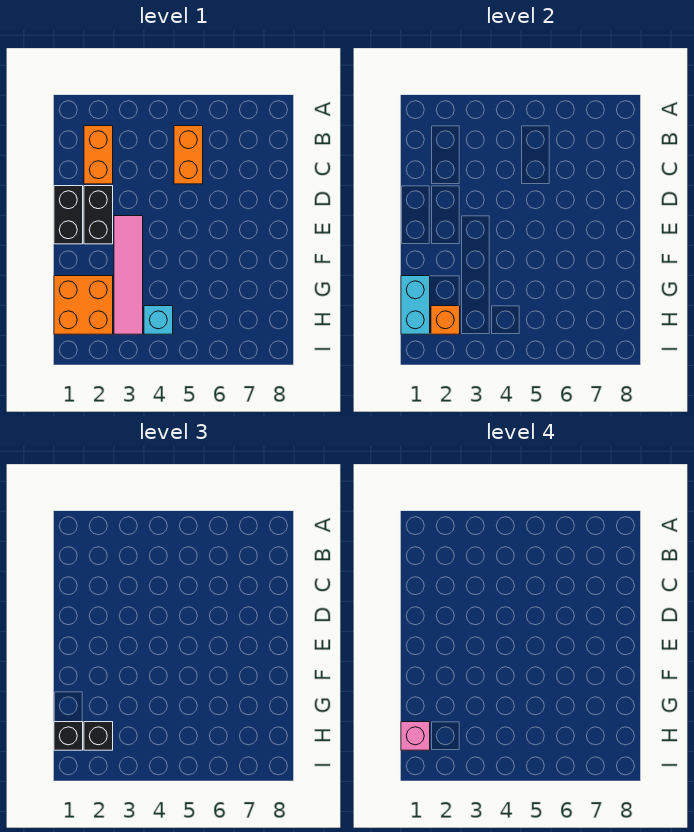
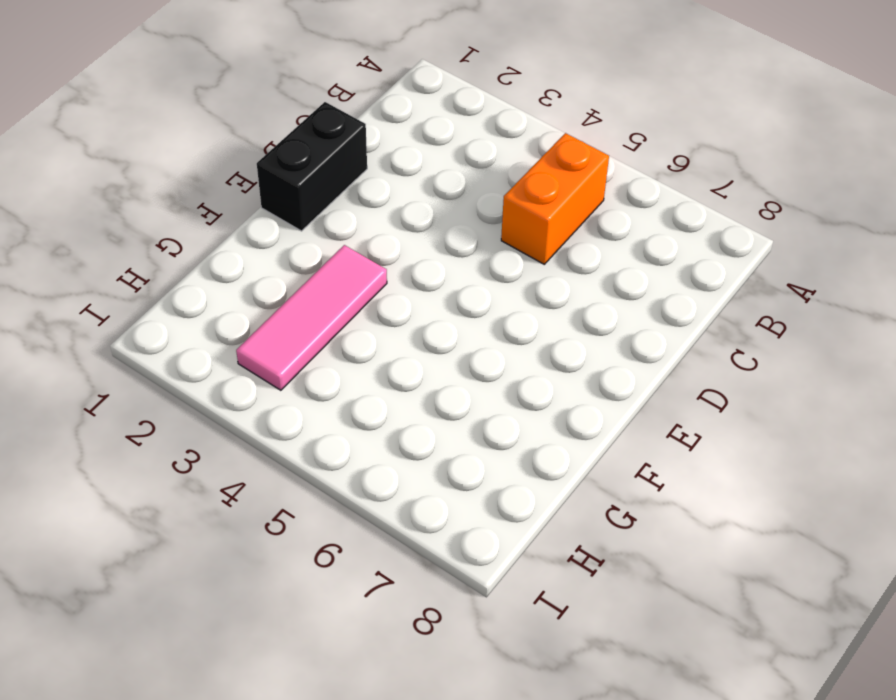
pink 1x3 tile [236,245,387,390] -> pink 1x4 tile [114,216,143,334]
none -> orange 1x2 brick [84,126,113,184]
none -> black 1x2 brick [84,186,113,244]
none -> orange 2x2 brick [54,276,113,334]

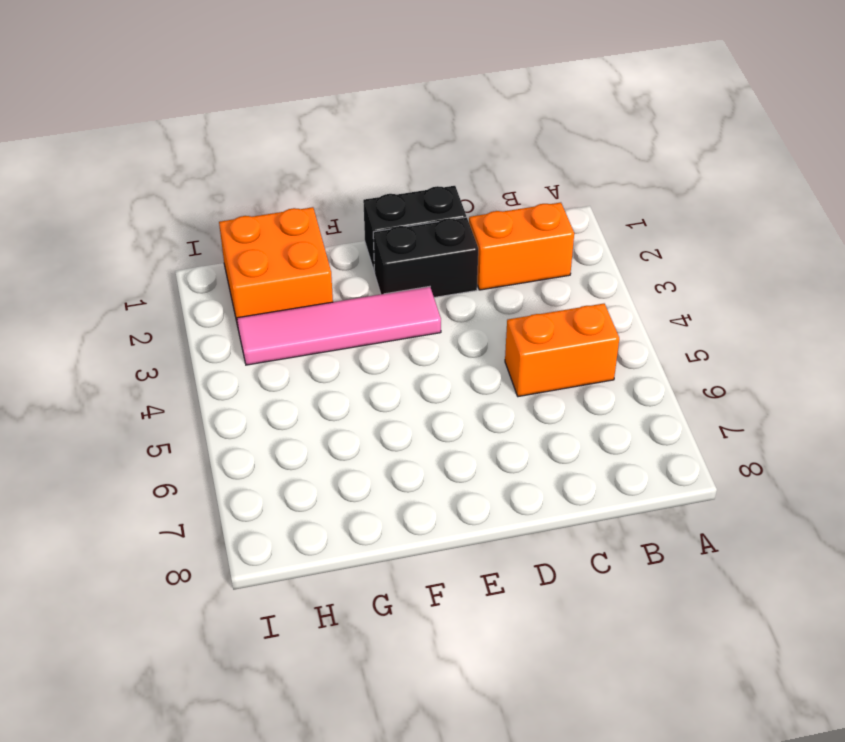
none -> cyan 1x1 brick [144,306,173,334]
none -> cyan 1x2 brick [401,276,430,334]
none -> orange 1x1 brick [431,306,460,334]

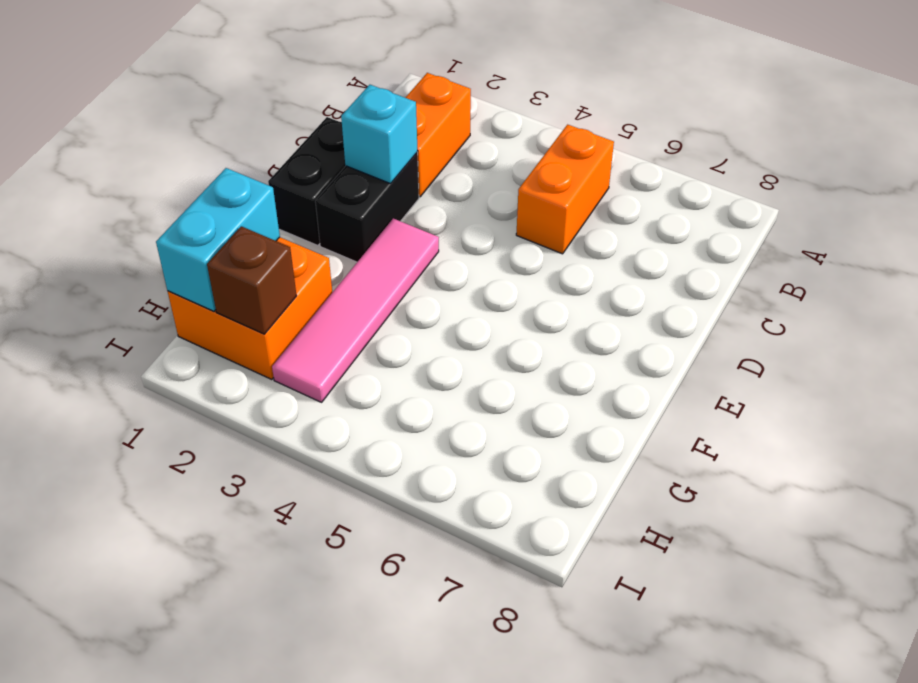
cyan 1x1 brick [341,85,418,184] -> cyan 1x1 brick moved to [144,306,173,334]
brown 1x1 brick [207,226,297,334] -> orange 1x1 brick [431,306,460,334]
none -> black 1x1 brick [54,722,83,750]
none -> black 1x1 brick [84,722,113,750]
none -> pink 1x1 brick [401,722,430,750]

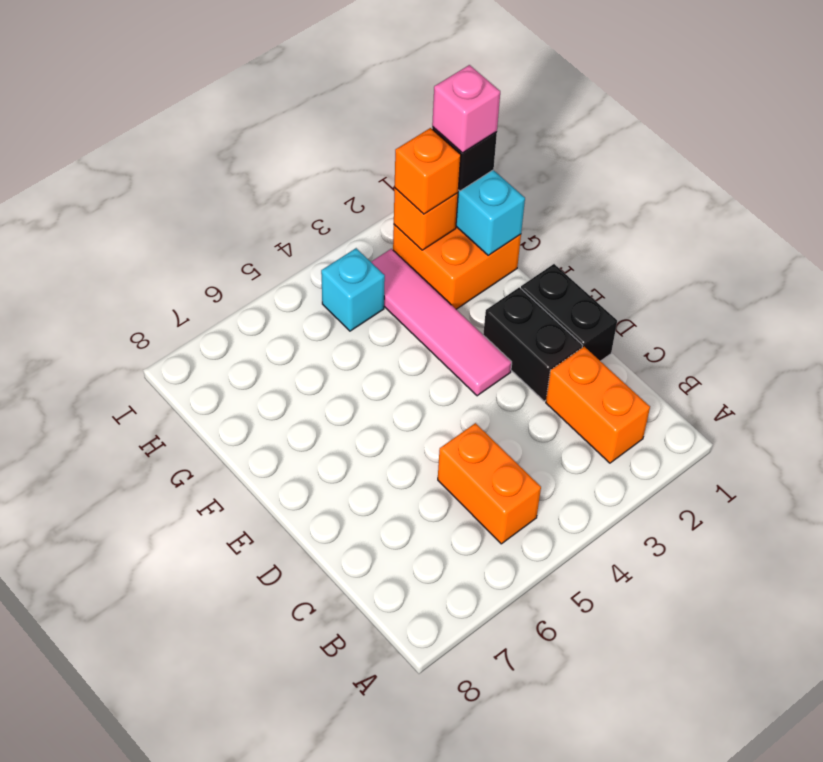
orange 1x1 brick [395,128,461,214] -> black 1x1 brick [84,722,113,750]

